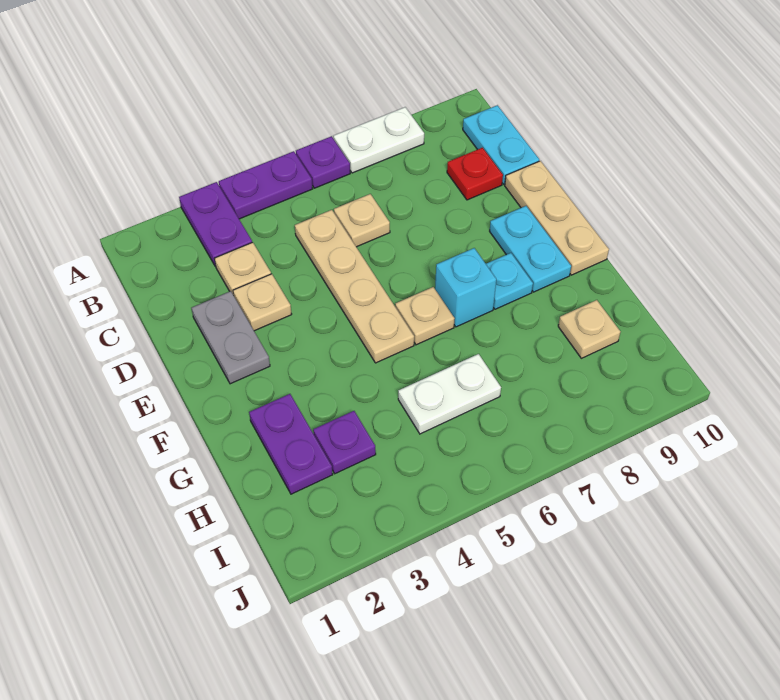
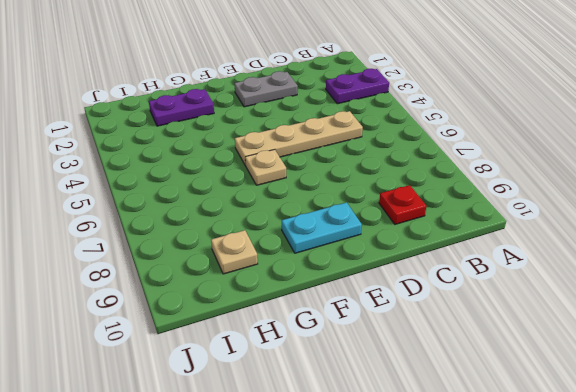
none -> purple 1x2 plate [219,151,312,219]
none -> purple 1x1 plate [296,136,350,188]
none -> white 1x2 plate [333,107,424,173]

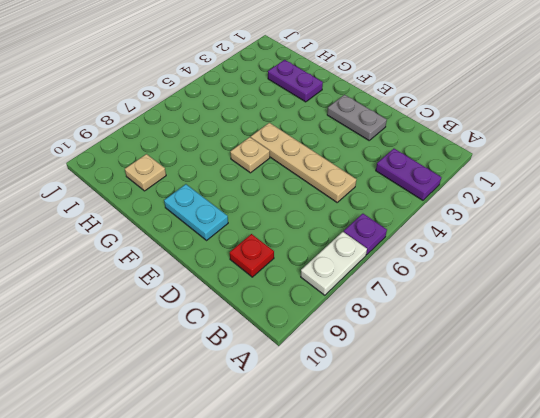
none -> purple 1x2 plate [219,151,312,219]
none -> cyan 1x2 plate [463,105,539,184]
none -> tan 1x1 plate [215,242,271,295]

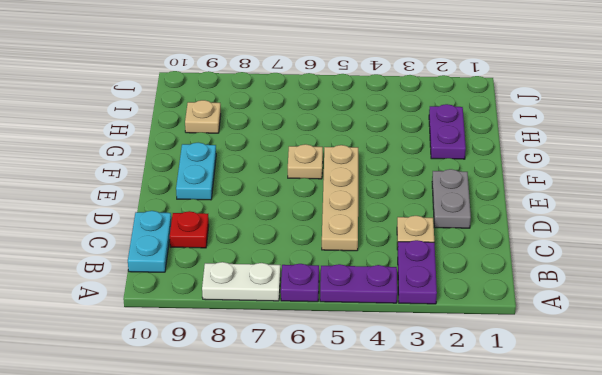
none -> tan 1x1 plate [334,194,390,247]
none -> tan 1x1 plate [233,274,292,331]
none -> tan 1x3 plate [505,161,609,275]

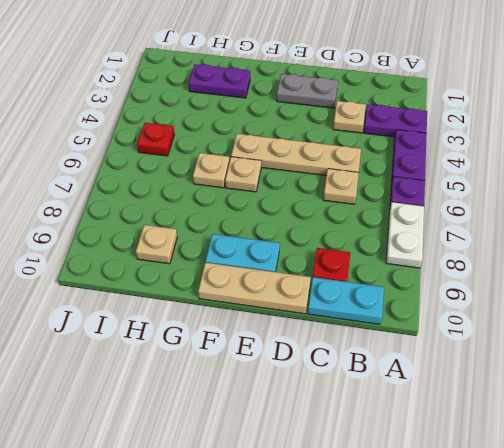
tan 1x1 plate [193,153,230,188] -> tan 1x1 plate moved to [233,274,292,331]
red 1x1 plate [137,123,174,156] -> none
none -> cyan 1x1 brick [435,248,496,327]
none -> cyan 1x1 plate [486,253,533,309]
none -> purple 1x1 plate [313,411,376,474]

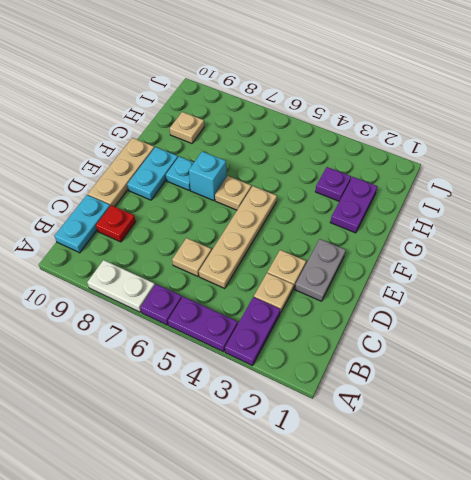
none -> white 1x2 plate [398,354,501,434]

